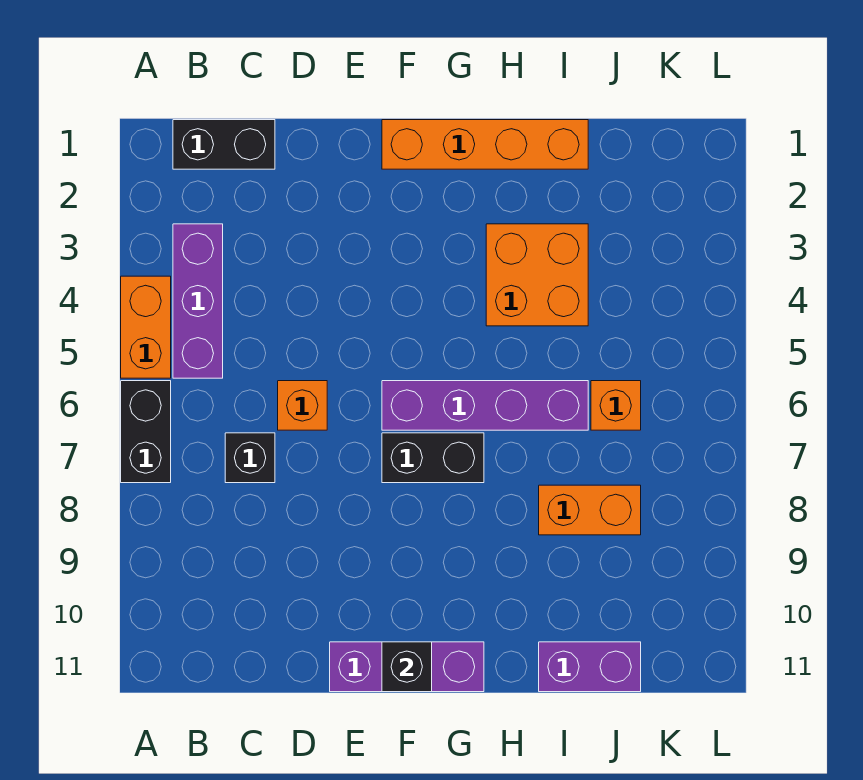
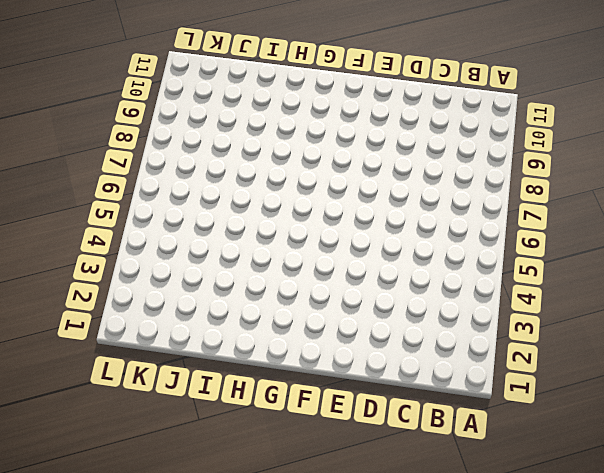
none -> orange 1x2 brick [121,276,171,378]
none -> black 1x2 brick [121,381,171,483]
none -> black 1x2 brick [173,120,275,169]

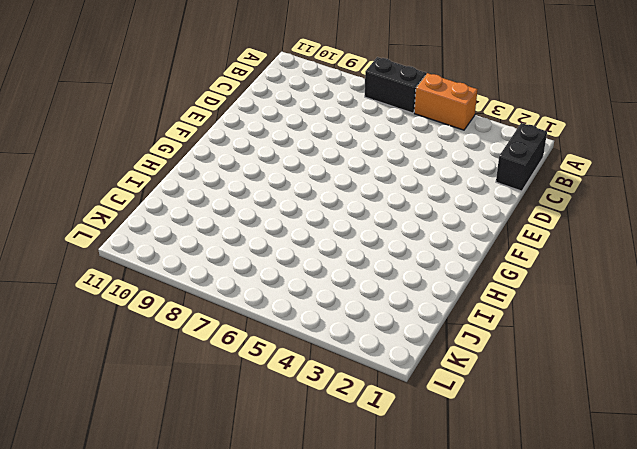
none -> purple 1x3 brick [173,224,223,378]
none -> black 1x1 brick [225,433,275,483]
none -> orange 1x1 brick [278,381,327,430]

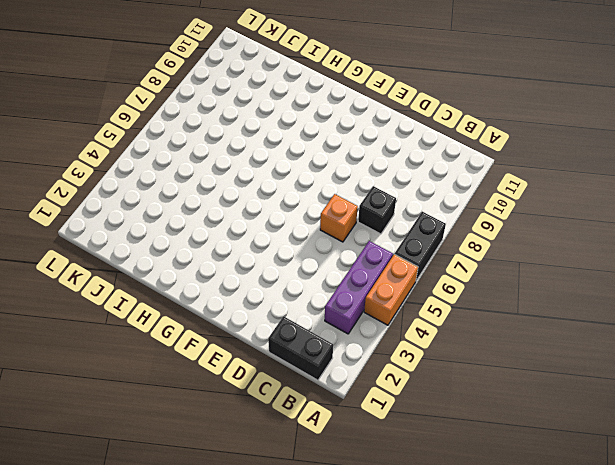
none -> purple 1x3 brick [330,642,484,692]
none -> orange 1x4 brick [382,120,588,169]
none -> purple 1x4 brick [382,381,588,430]

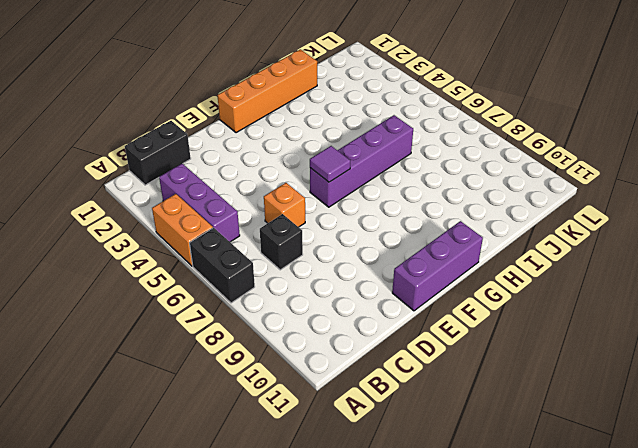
purple 1x1 tile [310,146,350,182] -> none
none -> black 1x2 brick [382,433,484,483]
none -> orange 2x2 brick [486,224,588,326]
none -> orange 1x2 brick [539,485,641,535]

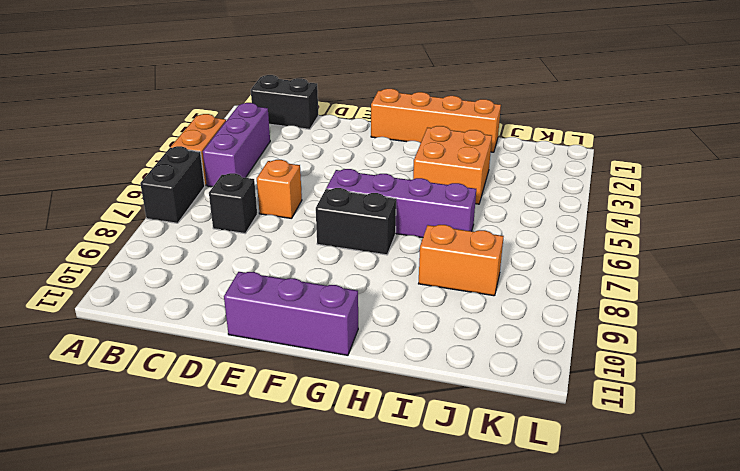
none -> purple 1x2 brick [539,642,641,692]
none -> orange 1x1 brick [591,381,641,430]
none -> black 1x1 brick [382,642,432,692]

